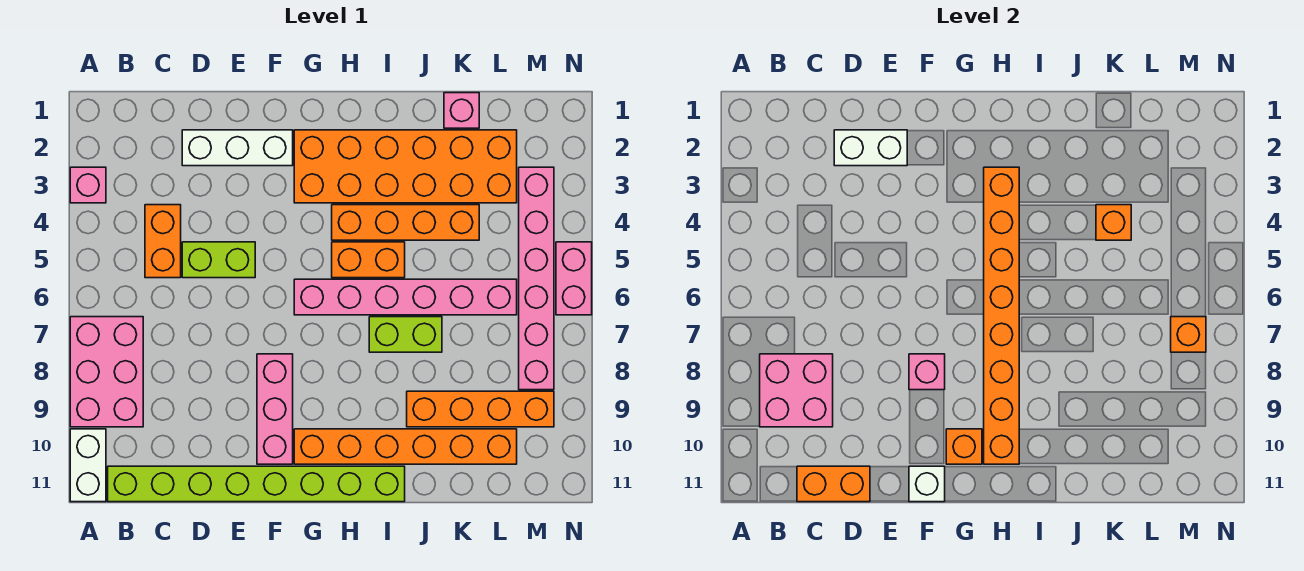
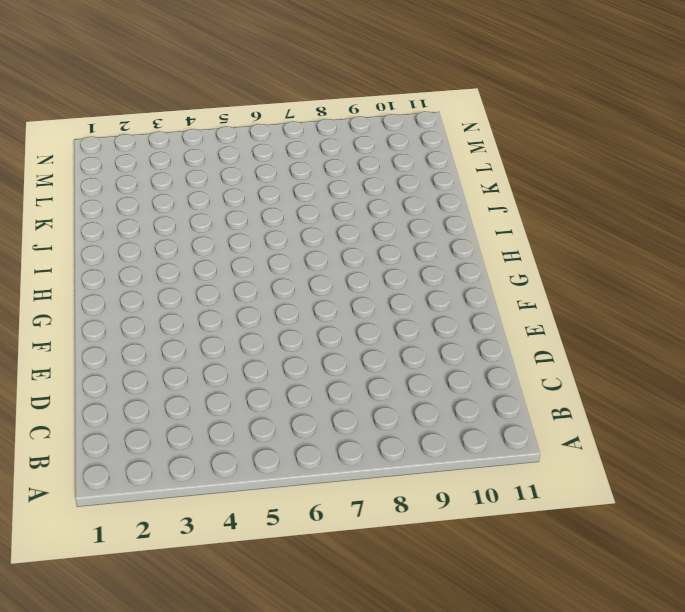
none -> pink 1x1 brick [70,167,106,203]
none -> pink 2x3 brick [70,317,143,427]
none -> white 1x2 brick [70,429,106,502]

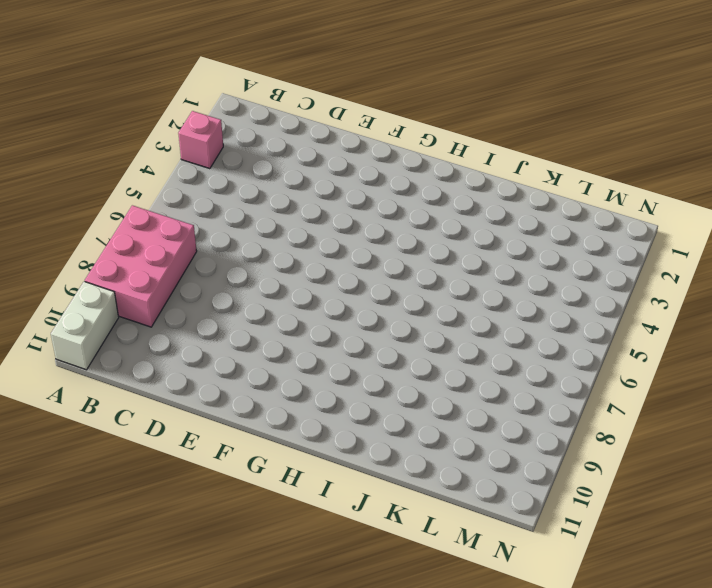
none -> lime 1x8 brick [108,466,405,502]
none -> orange 1x2 brick [145,205,181,278]
none -> white 1x3 brick [182,130,293,166]

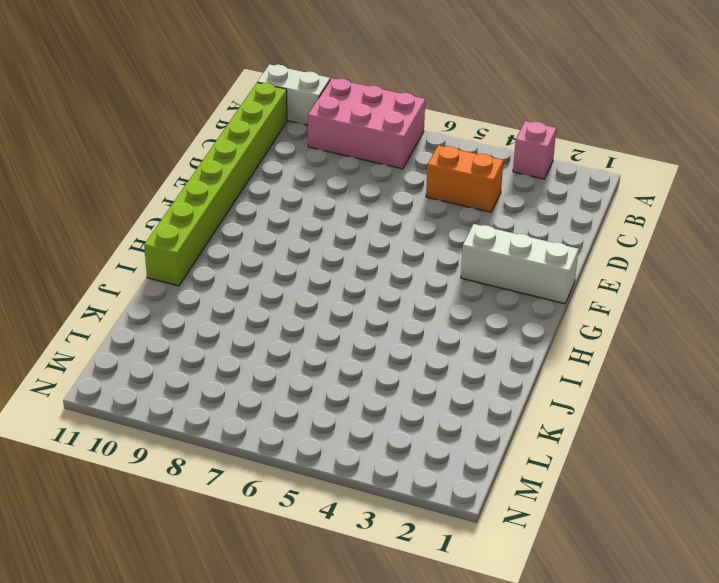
white 1x3 brick [461,224,578,304] -> white 1x3 brick turned to [182,130,293,166]
none -> lime 1x2 brick [182,242,255,278]
none -> pink 1x3 brick [257,354,293,464]
none -> orange 2x6 brick [294,130,517,203]

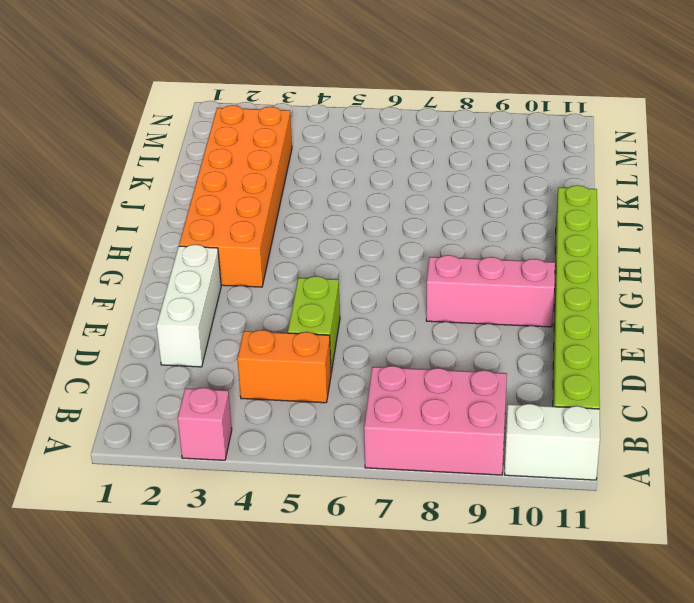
none -> pink 1x6 brick [294,279,517,315]
none -> orange 1x6 brick [294,429,517,464]
none -> orange 1x4 brick [332,205,479,240]

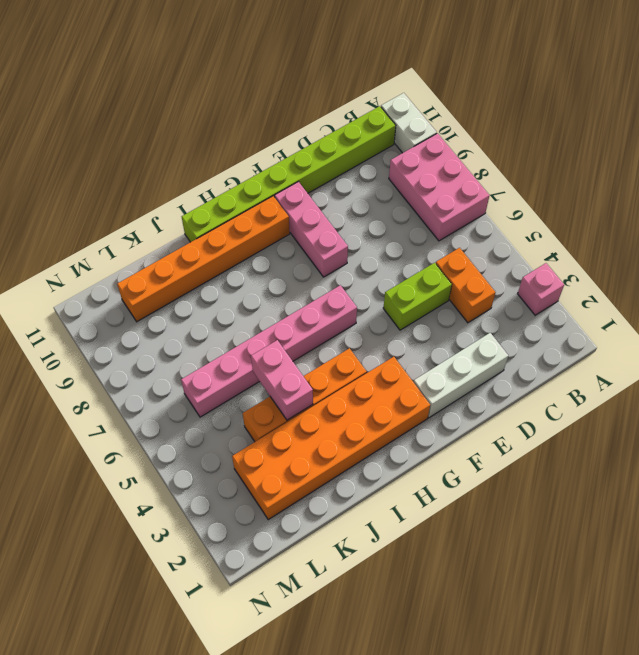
pink 1x2 brick [251,340,313,420] -> pink 1x2 brick moved to [556,242,592,315]
none -> orange 1x2 brick [332,242,405,278]
none -> lime 1x2 brick [369,317,442,352]
none -> orange 1x4 brick [407,391,554,427]

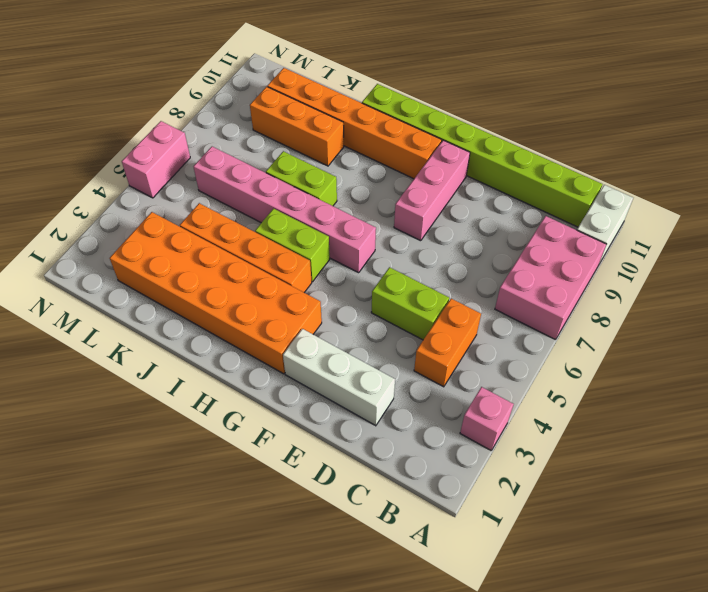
lime 1x2 brick [255,209,330,282] -> orange 1x2 brick [332,242,405,278]
orange 1x3 brick [250,87,344,166] -> orange 1x4 brick [407,391,554,427]
none -> pink 1x1 brick [444,93,479,128]
none -> pink 1x6 brick [519,167,554,390]
none -> pink 2x2 brick [760,354,833,427]

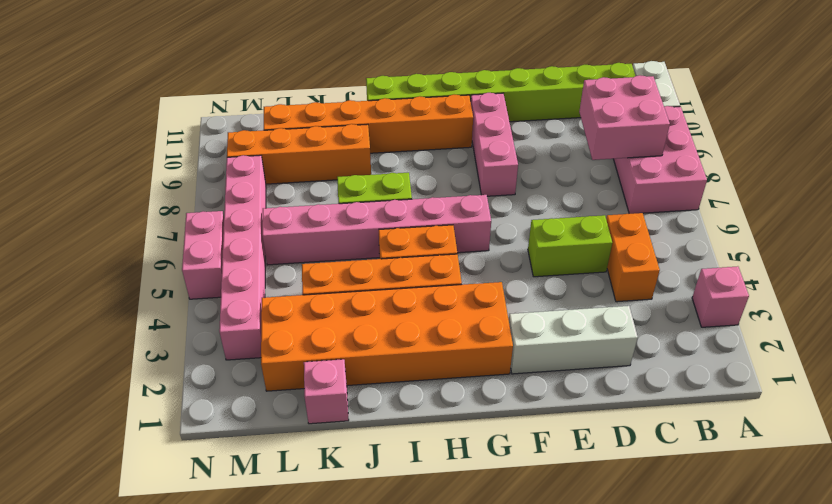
none -> orange 1x2 brick [797,466,870,502]
none -> white 1x2 brick [834,130,907,166]
none -> pink 1x1 brick [909,354,945,390]

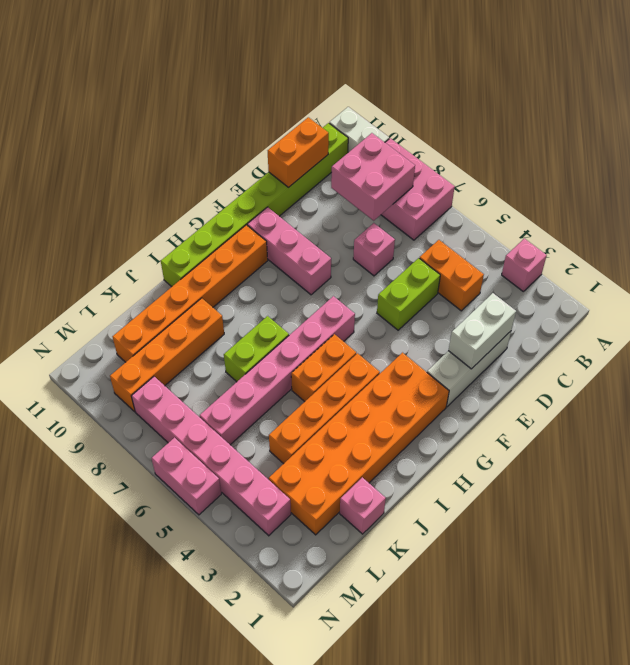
pink 1x1 brick [353,223,395,276] -> pink 1x1 brick moved to [909,354,945,390]
none -> white 1x1 brick [909,466,945,502]
none -> orange 1x1 brick [946,429,982,464]
none -> orange 1x8 brick [984,167,1019,464]

